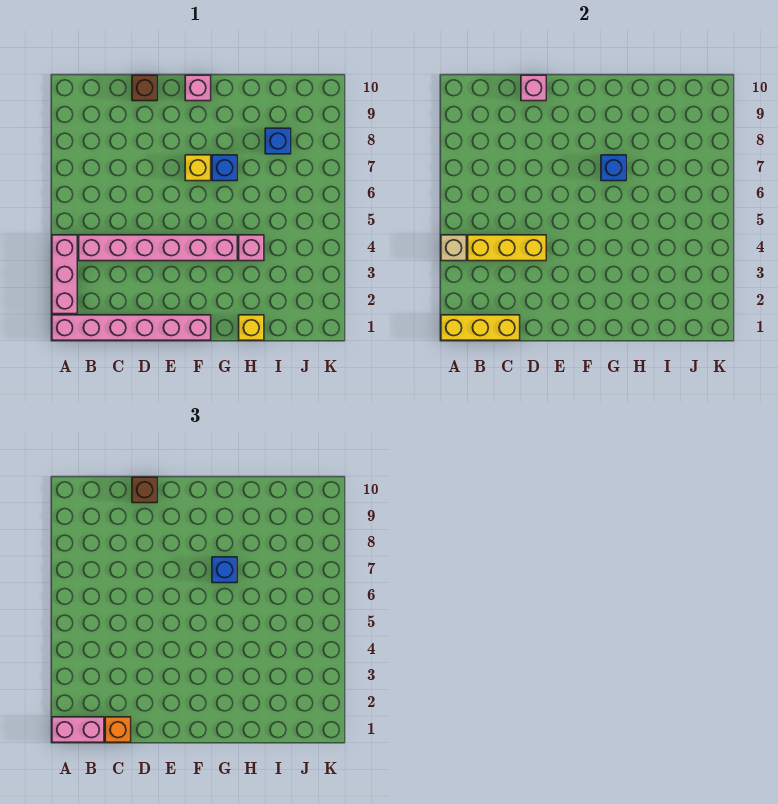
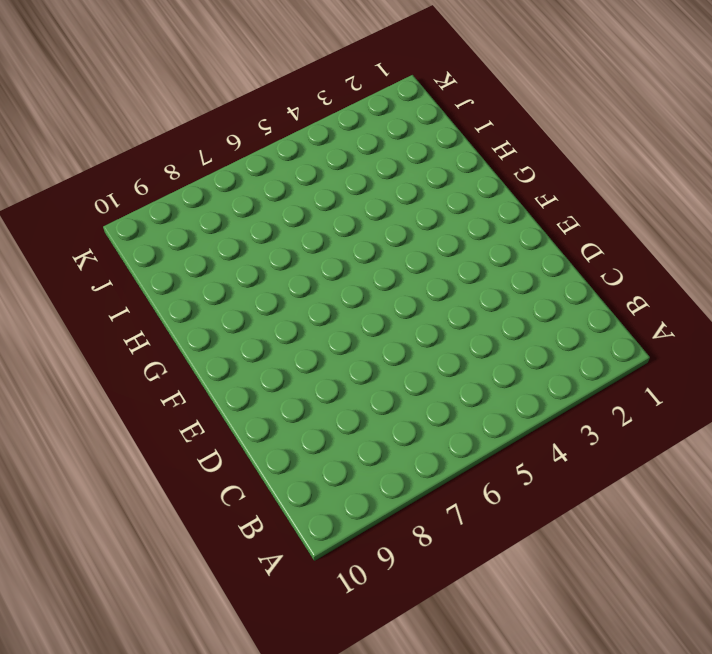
none -> pink 1x6 brick [52,315,211,340]
none -> pink 1x3 brick [52,235,77,314]
none -> pink 1x6 brick [79,235,237,261]

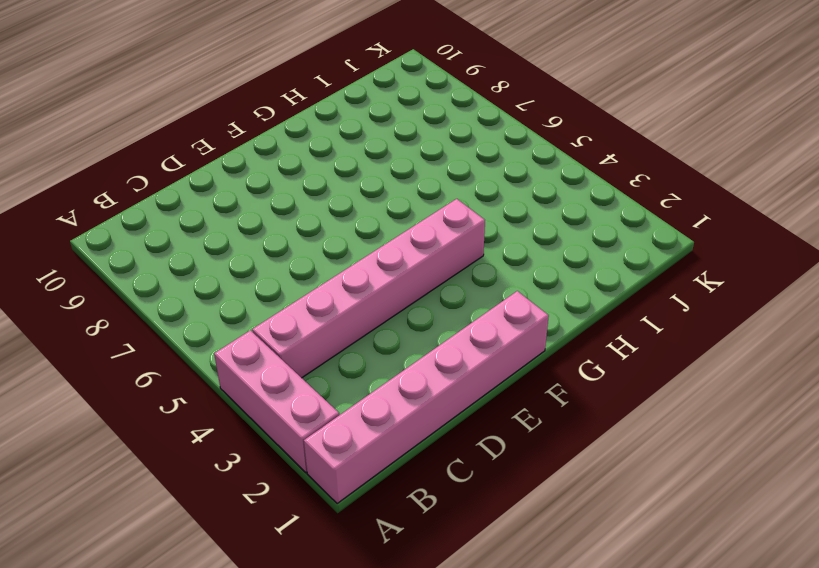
none -> brown 1x1 brick [132,75,157,101]
none -> yellow 1x1 brick [185,155,211,181]
none -> pink 1x1 brick [185,75,211,101]

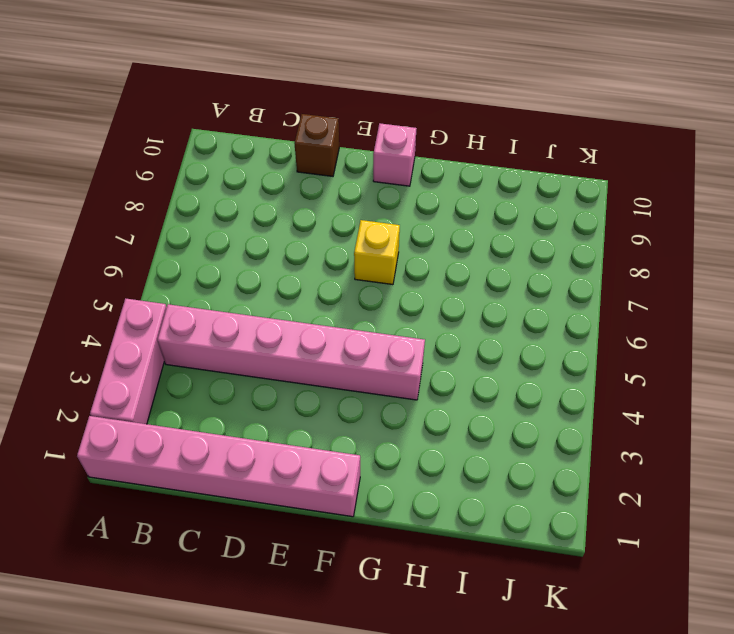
none -> blue 1x1 brick [212,155,237,181]
none -> yellow 1x1 brick [239,315,264,340]
none -> pink 1x1 brick [239,235,264,261]

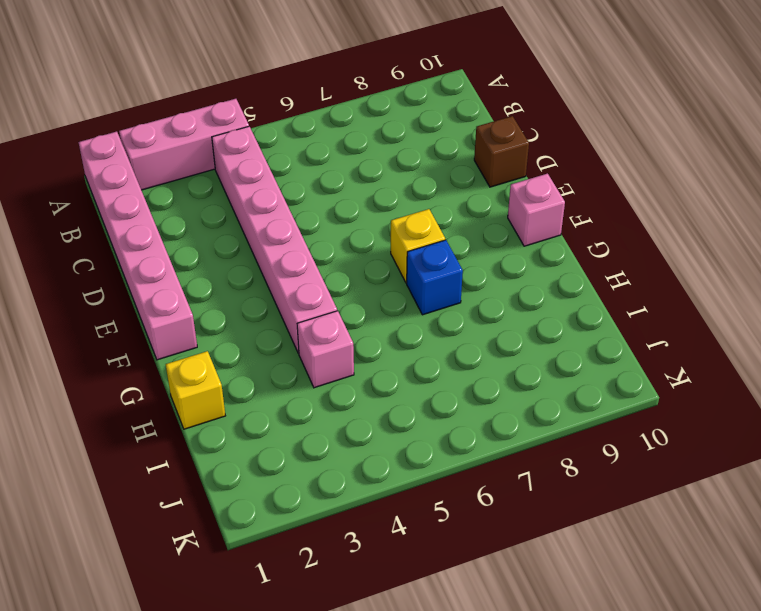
none -> blue 1x1 brick [265,128,291,154]
none -> yellow 1x3 brick [441,315,520,340]
none -> tan 1x1 brick [441,235,466,261]

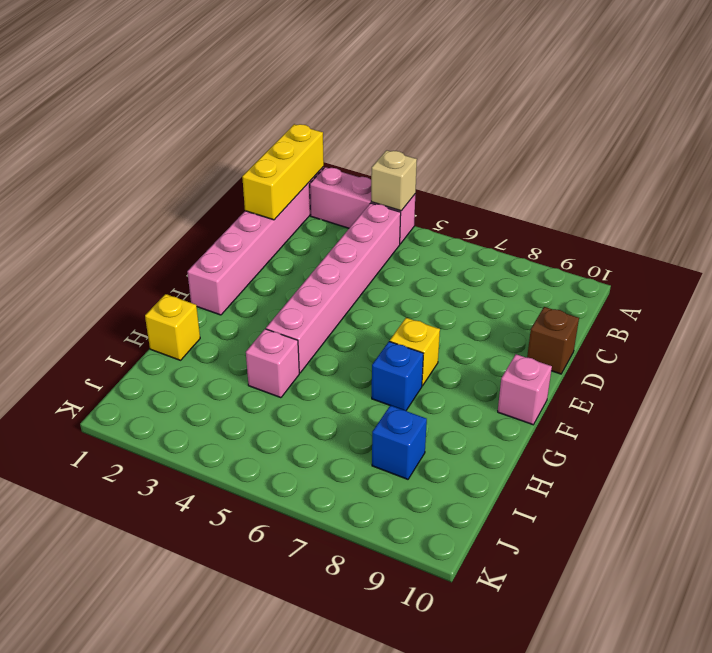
none -> yellow 1x3 brick [468,235,546,261]
none -> pink 1x1 brick [521,75,546,101]
none -> blue 1x1 brick [601,155,626,181]

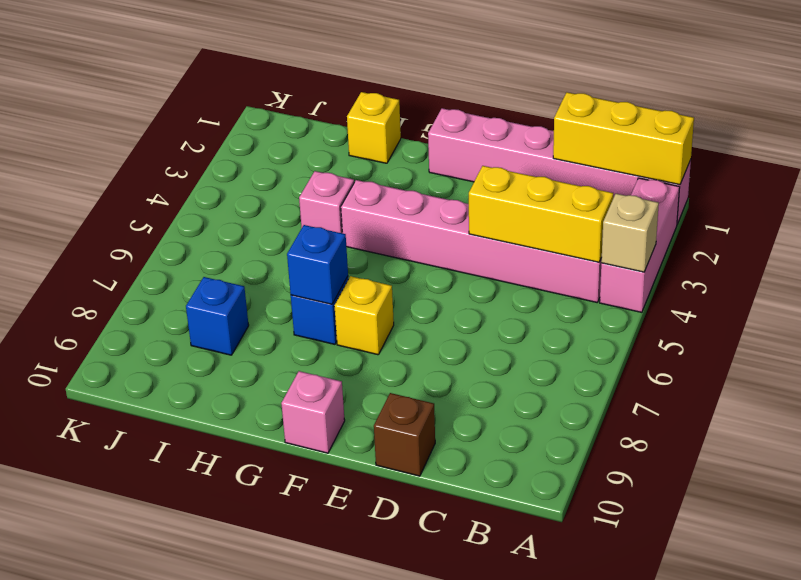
none -> pink 1x1 brick [521,75,546,101]
none -> pink 1x2 brick [52,717,104,742]
none -> orange 1x1 brick [105,717,131,742]

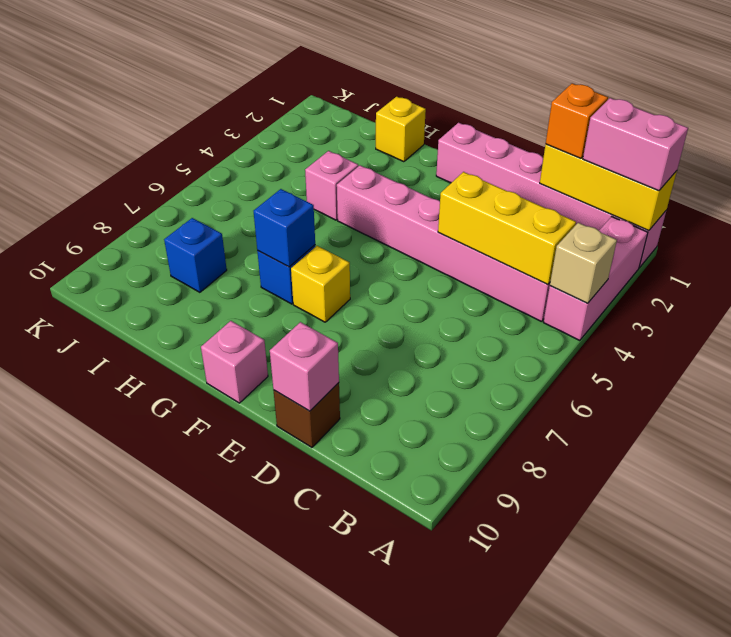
none -> brown 1x1 brick [132,477,157,503]
none -> blue 1x1 brick [212,557,237,583]

